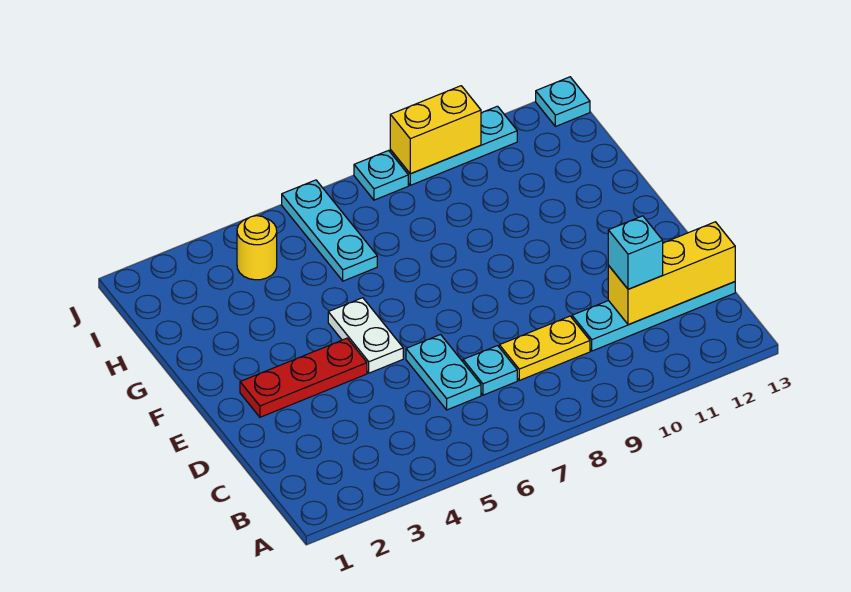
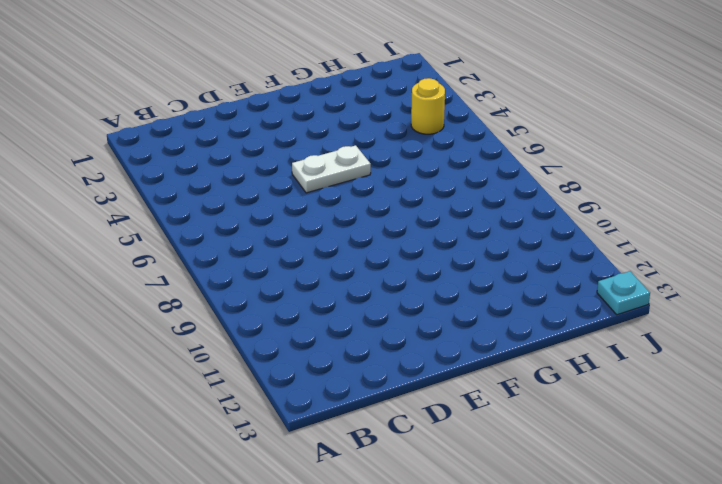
none -> cyan 1x2 plate [406,335,481,410]
none -> cyan 1x1 plate [463,346,517,395]
none -> yellow 1x2 plate [499,316,590,380]

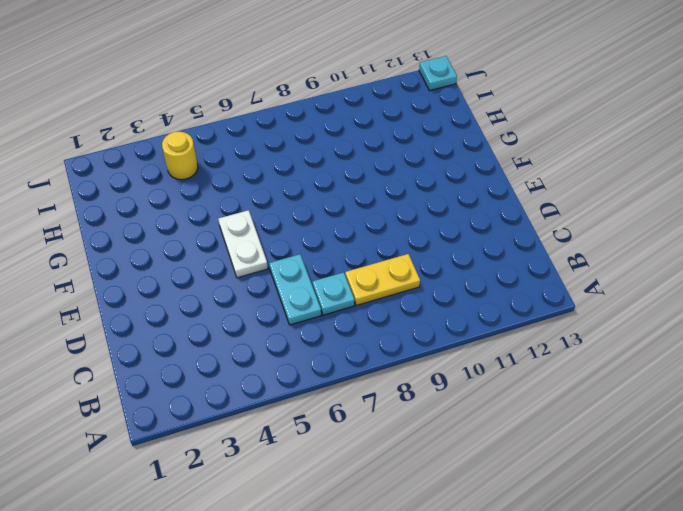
none -> cyan 1x4 plate [572,282,735,351]
none -> red 1x3 plate [240,338,367,417]
none -> cyan 1x3 plate [282,180,377,281]

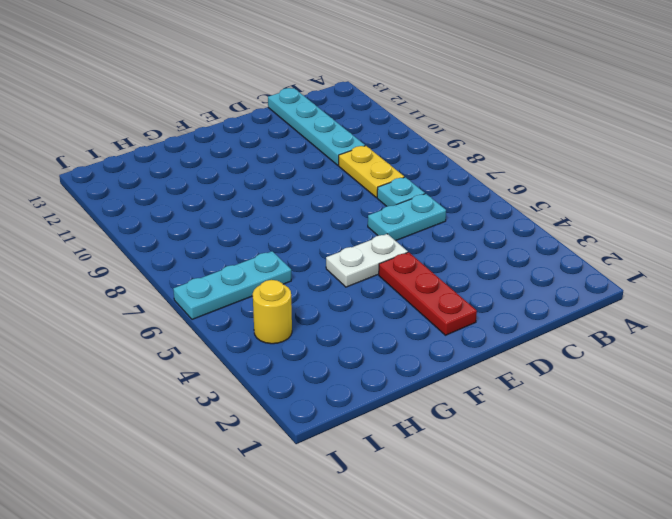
none -> cyan 1x1 plate [354,150,408,200]
none -> cyan 1x3 plate [390,106,517,185]
none -> cyan 1x1 plate [536,77,590,127]

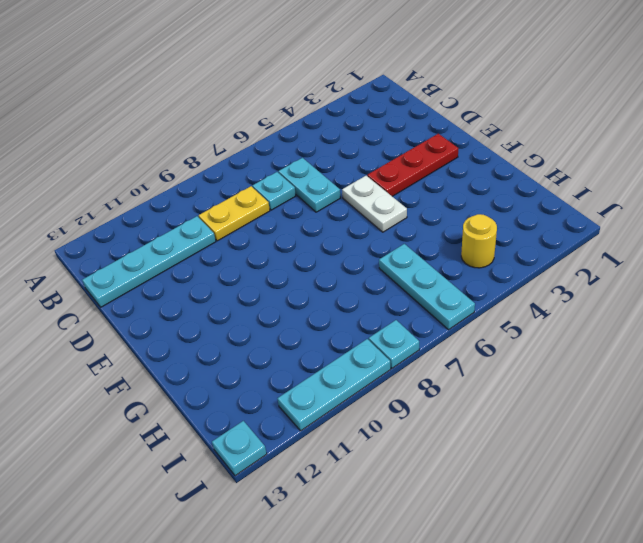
none -> yellow 1x3 brick [608,222,735,325]
none -> yellow 1x2 brick [390,86,481,174]
none -> cyan 1x1 brick [608,216,663,289]

